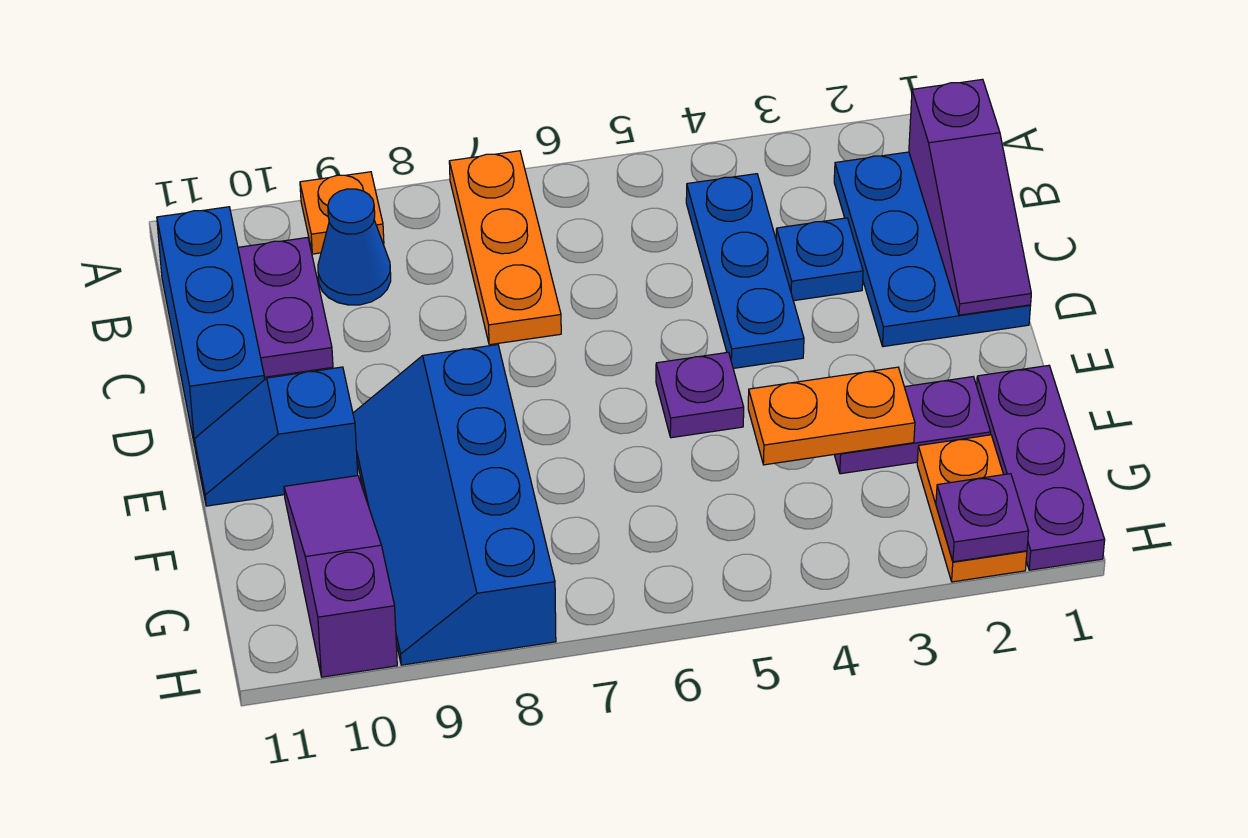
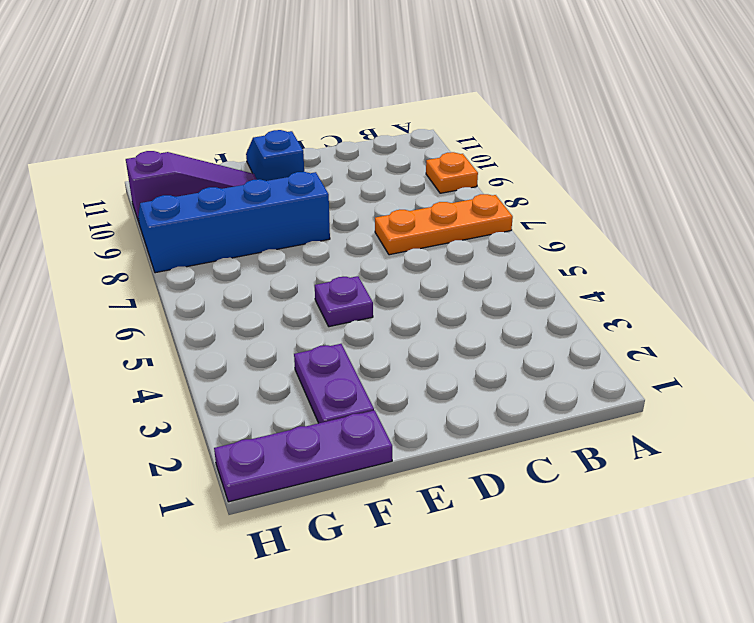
none -> blue 2x3 plate [834,152,1031,347]
none -> blue 1x3 plate [686,174,804,368]
none -> blue 1x1 cone [318,189,391,305]

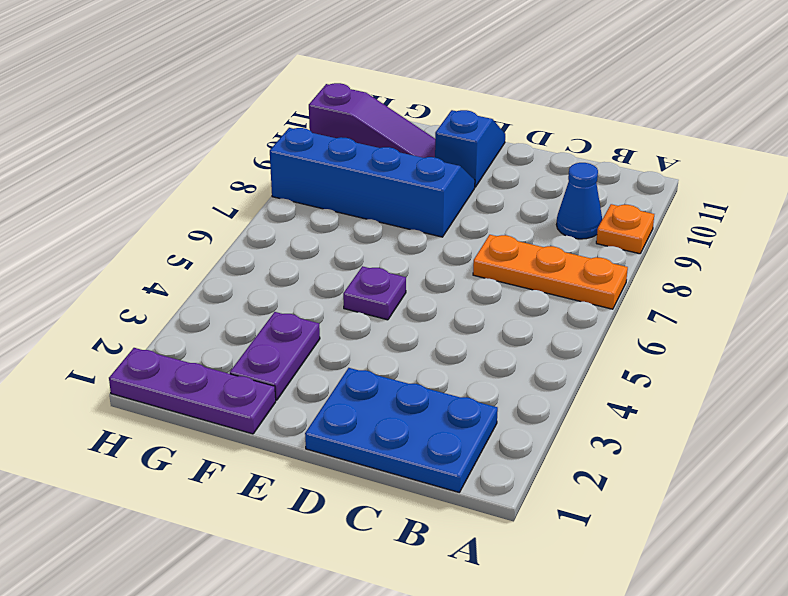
none -> blue 1x3 plate [686,174,804,368]
none -> purple 1x2 plate [238,237,333,377]
none -> blue 1x3 brick [157,207,264,446]

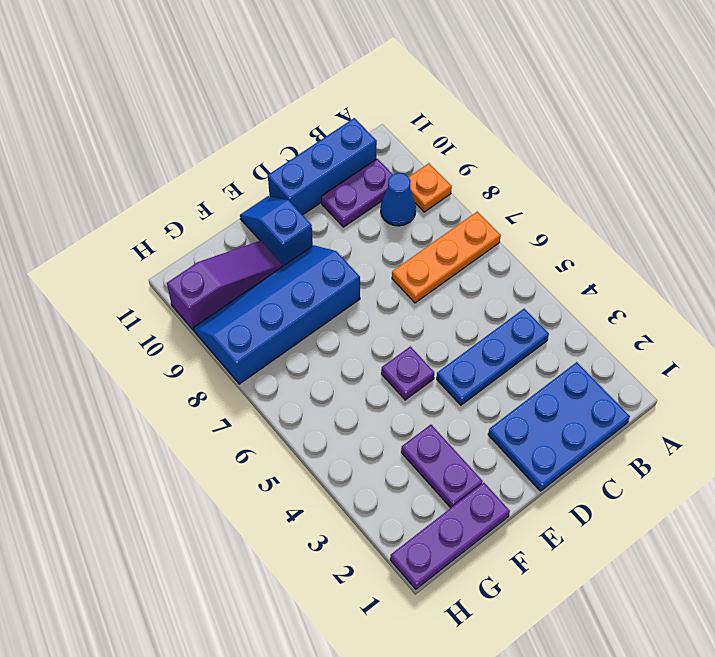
none -> blue 1x1 plate [776,218,863,301]
none -> orange 1x2 plate [917,435,1027,582]
none -> purple 1x3 slope [909,79,1031,315]

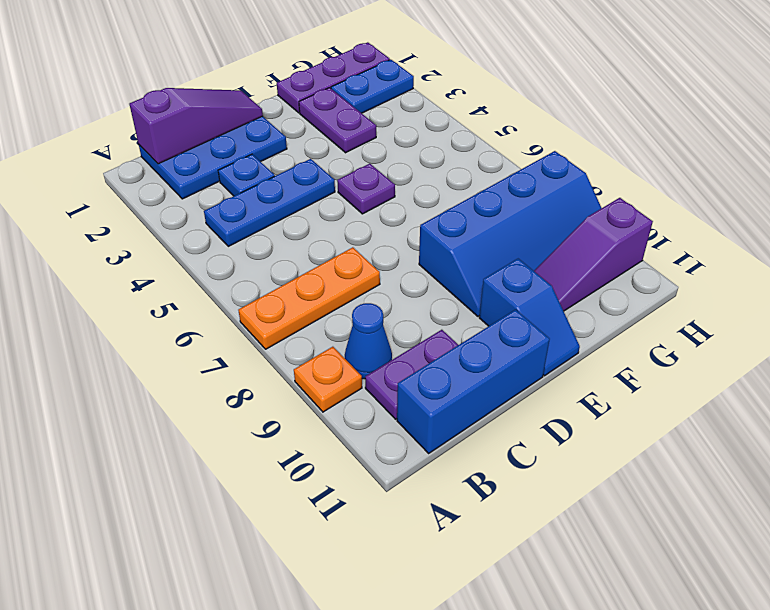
blue 1x2 plate [331,60,414,113] -> orange 1x2 plate [917,435,1027,582]
none -> orange 1x2 plate [748,367,915,465]
none -> purple 1x1 plate [936,474,1029,562]

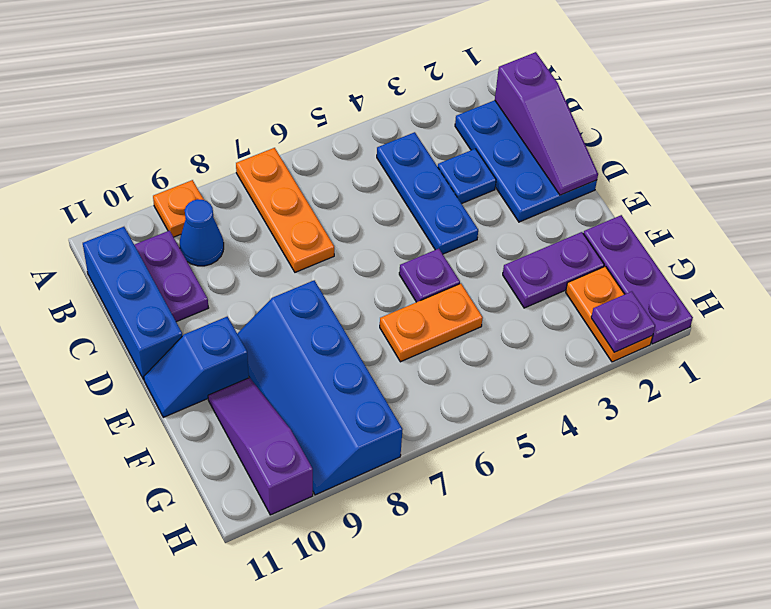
orange 1x2 plate [380,284,483,362] -> orange 1x2 plate moved to [748,367,915,465]

